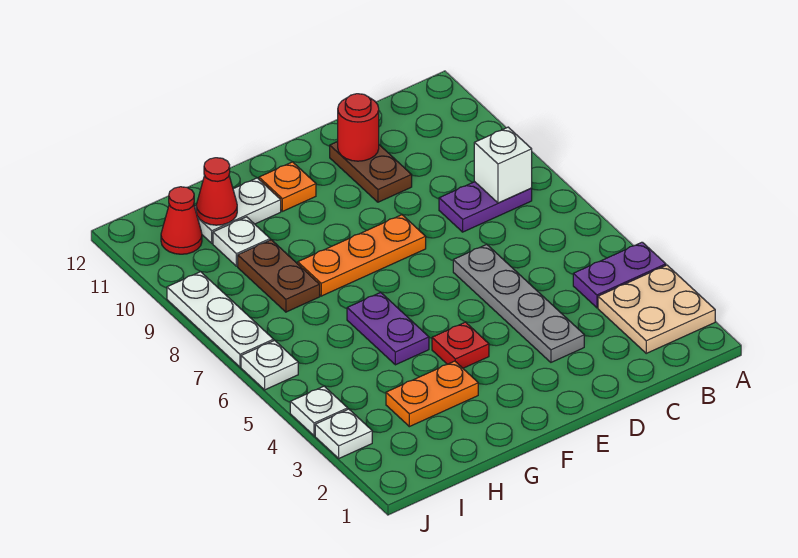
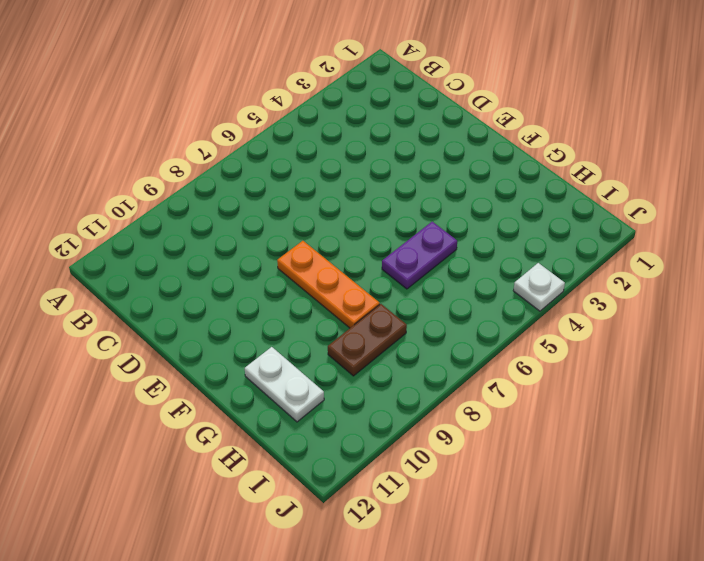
none -> tan 2x2 plate [598,265,715,353]
none -> purple 1x2 plate [573,242,666,308]
none -> purple 1x2 plate [439,182,532,232]

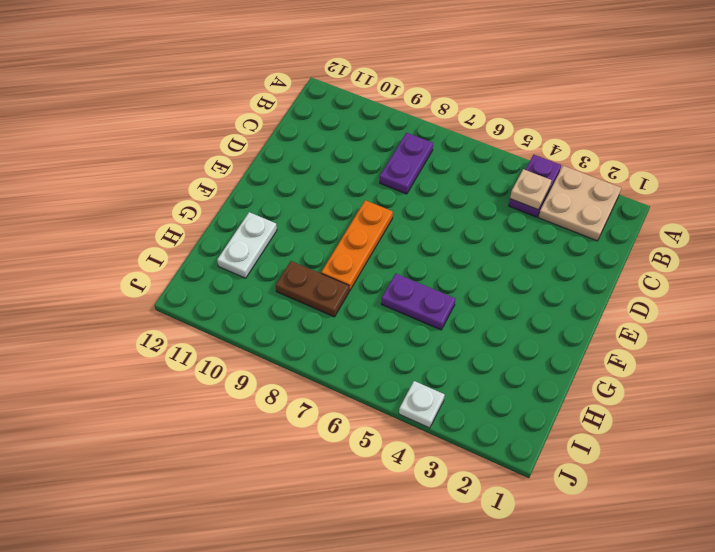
tan 1x1 plate [510,169,552,210] -> none
none -> grey 1x4 plate [453,244,584,362]
none -> brown 1x2 plate [330,142,412,202]
none -> red 1x1 plate [432,322,489,368]

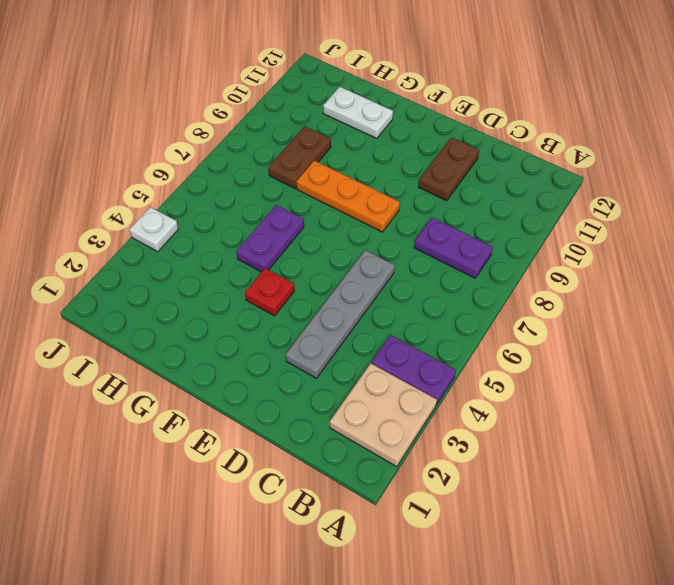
none -> orange 1x1 plate [259,162,316,211]
none -> orange 1x2 plate [386,361,478,427]
none -> white 1x1 plate [213,217,270,266]

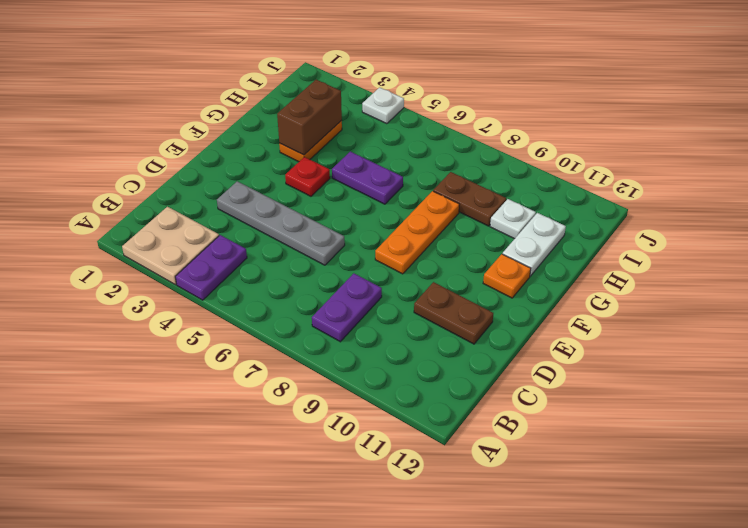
brown 1x2 brick [277,80,342,155] -> none
none -> red 1x1 cone [161,187,202,254]
none -> white 1x1 plate [315,409,372,458]
none -> white 1x1 plate [241,340,298,390]

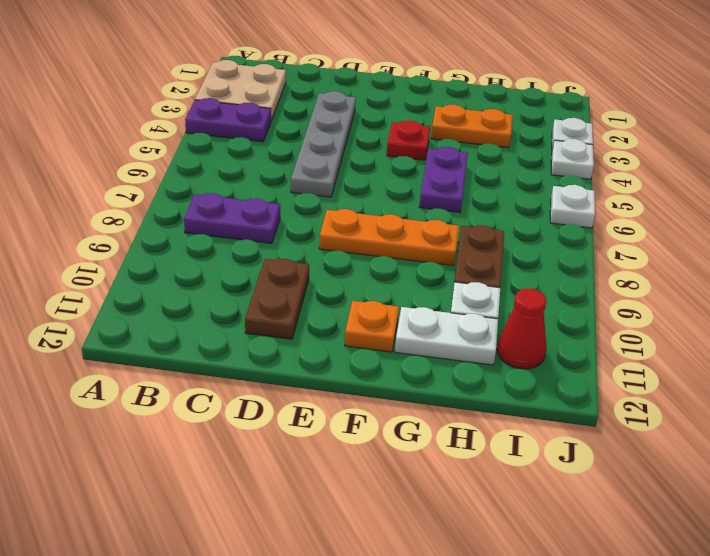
none -> white 1x3 plate [167,272,274,367]
none -> white 1x1 brick [474,127,532,203]
none -> red 1x1 round brick [338,94,379,161]

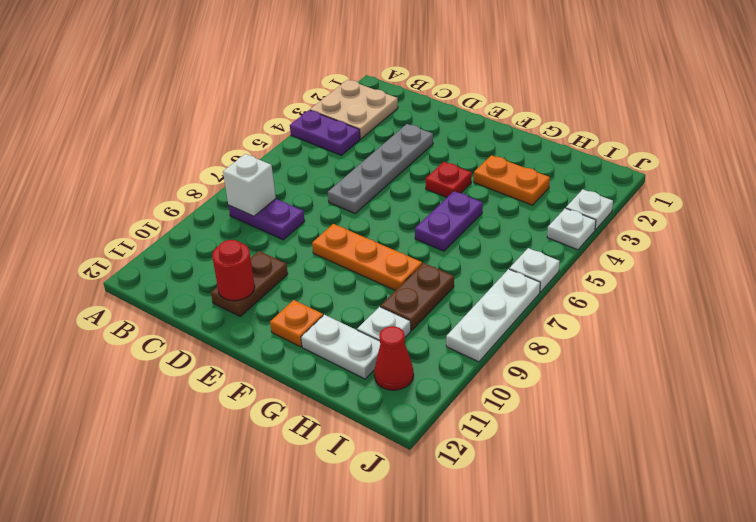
none -> red 1x1 cone [196,158,237,225]

